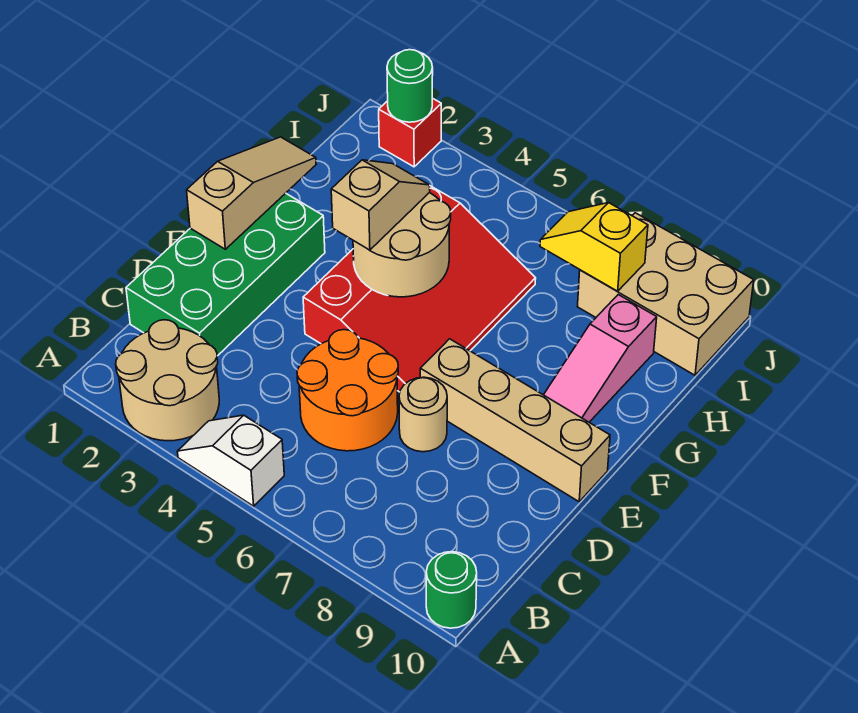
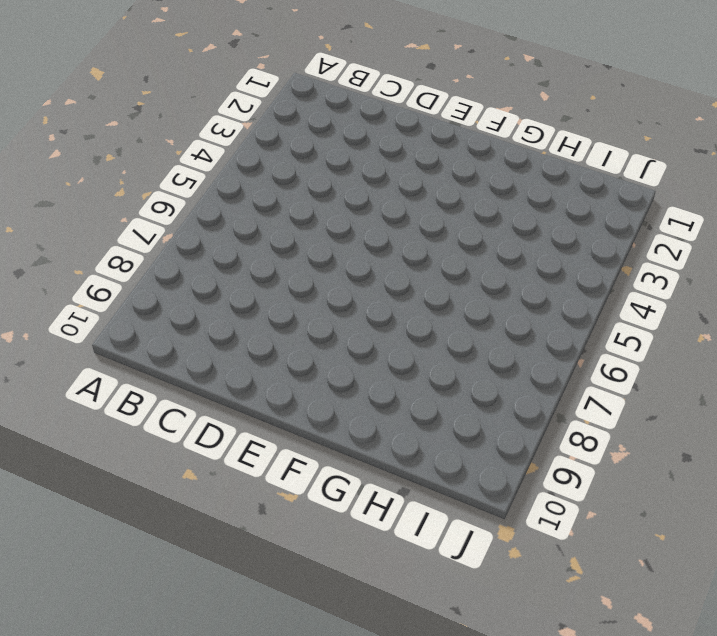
none -> tan 2x2 round brick [116,320,219,441]
none -> white 1x2 slope [177,415,284,506]
none -> green 1x1 round brick [426,552,477,628]

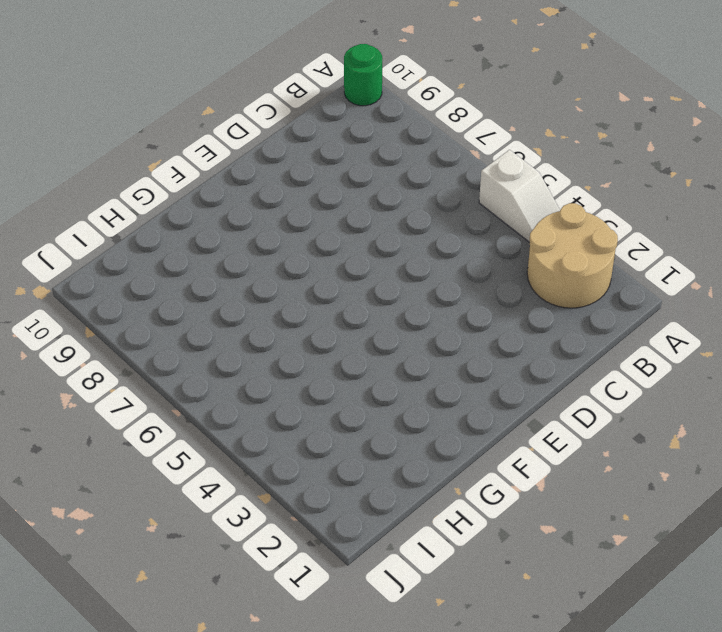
none -> green 2x4 brick [126,193,325,356]
none -> orange 2x2 round brick [297,330,398,451]
none -> tan 1x1 round brick [399,377,447,452]

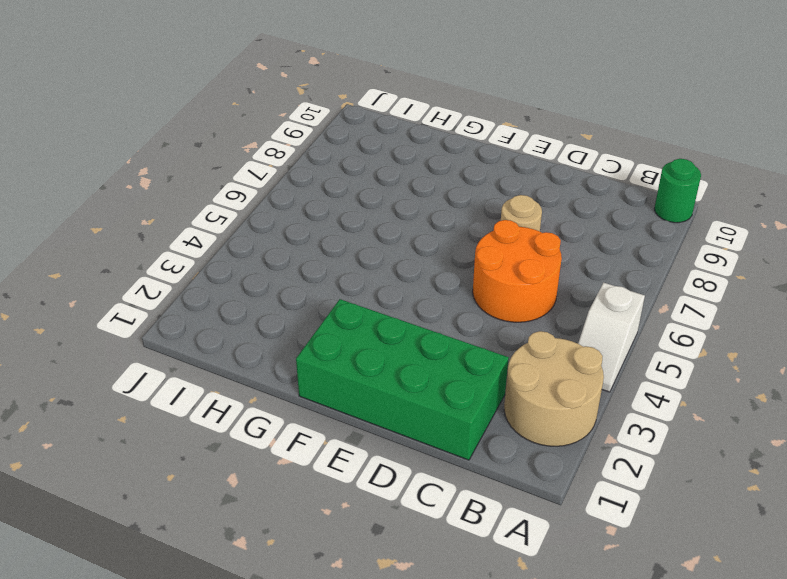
none -> red 3x4 slope [303,186,536,392]
none -> tan 1x4 brick [420,339,610,502]
none -> pink 1x3 slope [544,295,657,422]

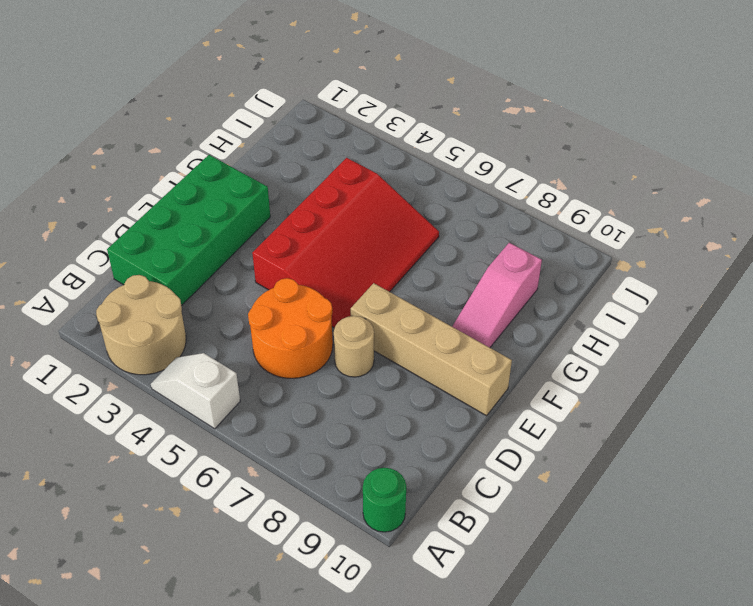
none -> tan 2x3 brick [577,213,754,375]
none -> red 1x1 brick [379,98,441,167]
none -> tan 1x3 slope [187,137,316,249]

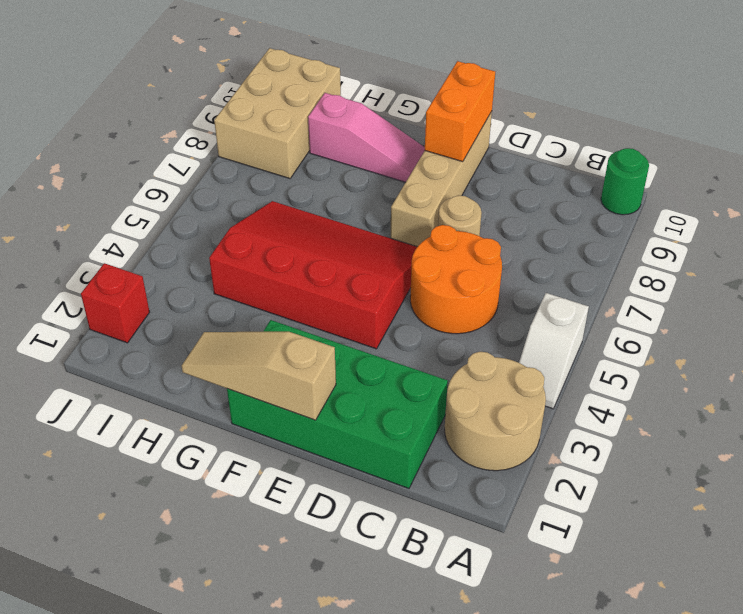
orange 1x2 brick [425,61,495,162] -> none
none -> tan 2x2 round brick [353,193,451,297]
none -> yellow 1x2 slope [540,203,648,291]
none -> green 1x1 round brick [387,50,433,122]

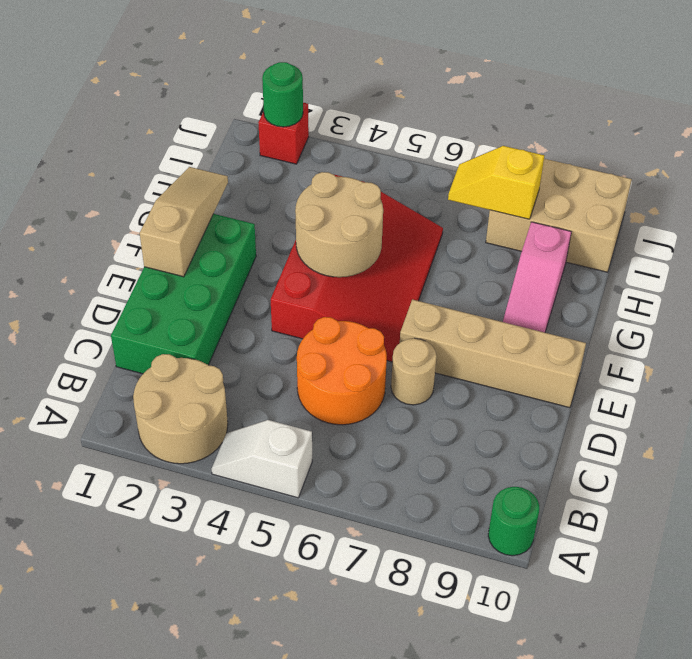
none -> tan 1x2 slope [331,160,430,250]

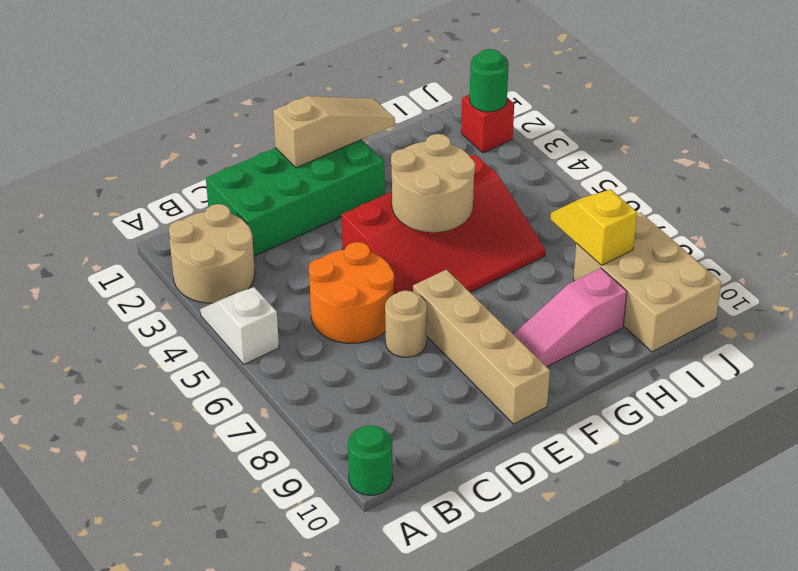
none -> tan 1x2 slope [331,160,430,250]

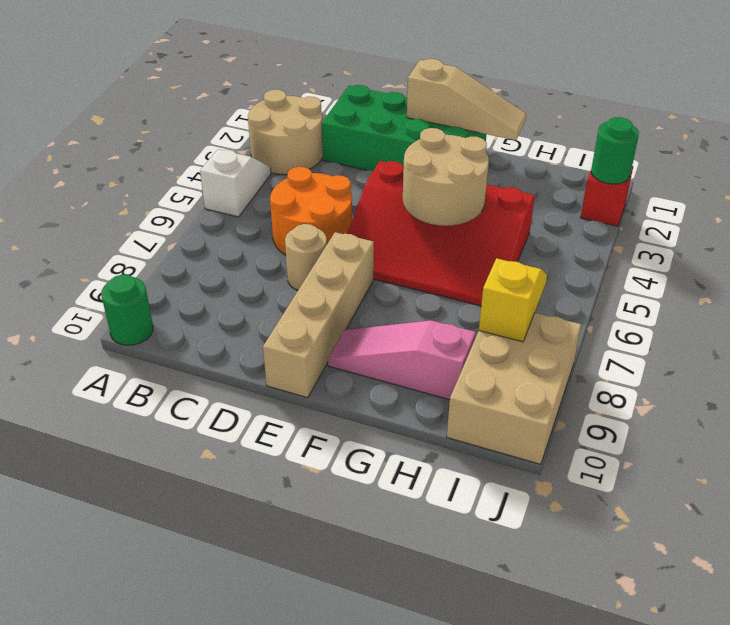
none -> tan 1x2 slope [331,160,430,250]

